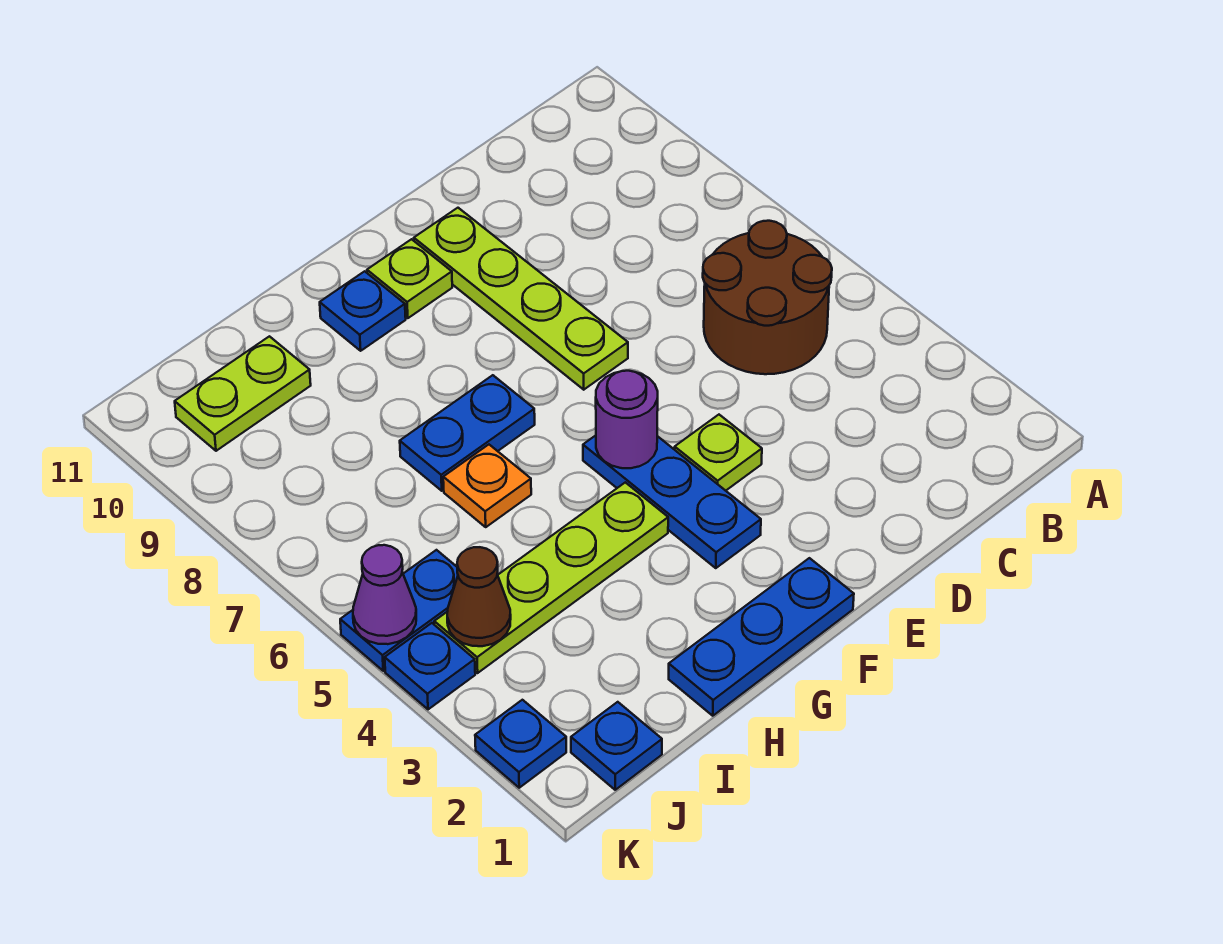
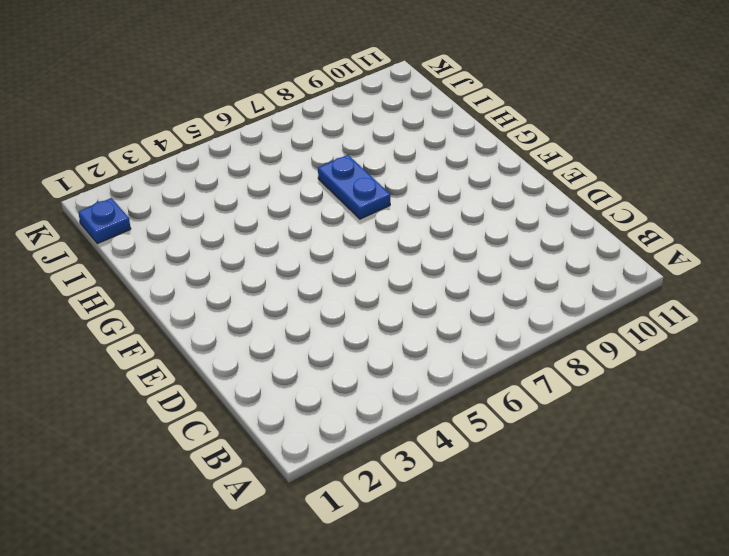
none -> brown 2x2 round brick [703,221,832,374]
none -> lime 1x1 plate [675,415,762,491]
none -> lime 1x4 plate [414,208,628,390]

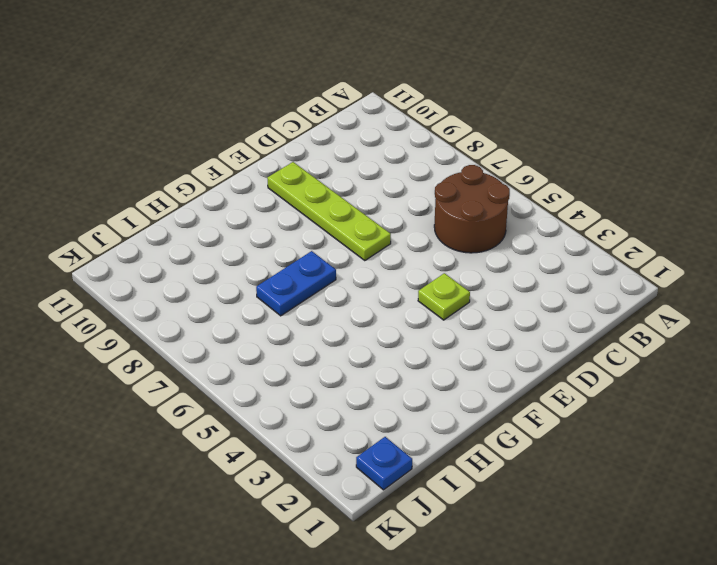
none -> blue 1x3 plate [669,558,854,716]
none -> blue 1x3 plate [583,435,761,568]
none -> lime 1x1 plate [367,239,452,318]

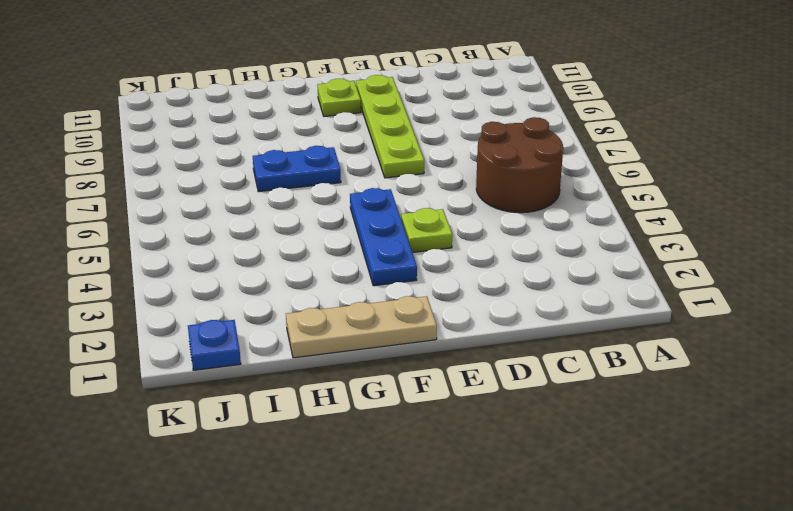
tan 1x3 plate [286,296,437,358] -> blue 1x3 plate [669,558,854,716]
none -> lime 1x4 plate [434,482,668,673]
none -> blue 1x1 plate [320,271,406,351]
none -> orange 1x1 plate [443,445,531,527]

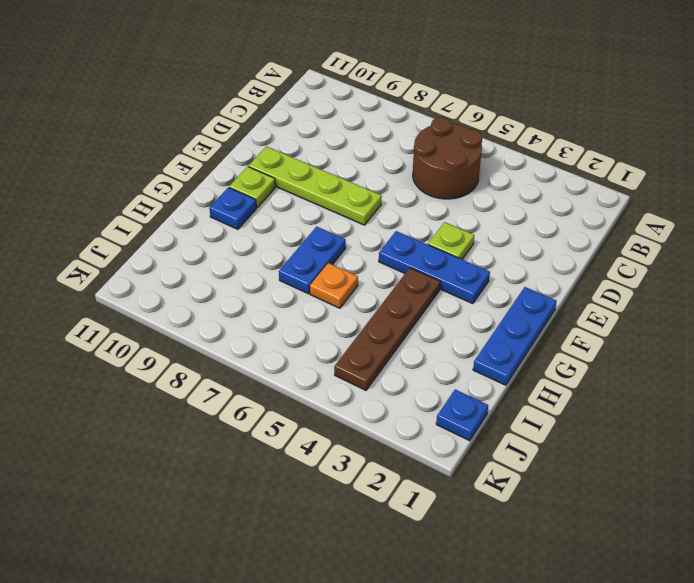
brown 1x4 plate [334,268,440,390] -> lime 1x4 plate [434,482,668,673]
none -> lime 1x2 plate [175,336,311,451]
none -> blue 1x2 plate [340,550,458,671]
none -> blue 1x1 plate [475,700,566,788]

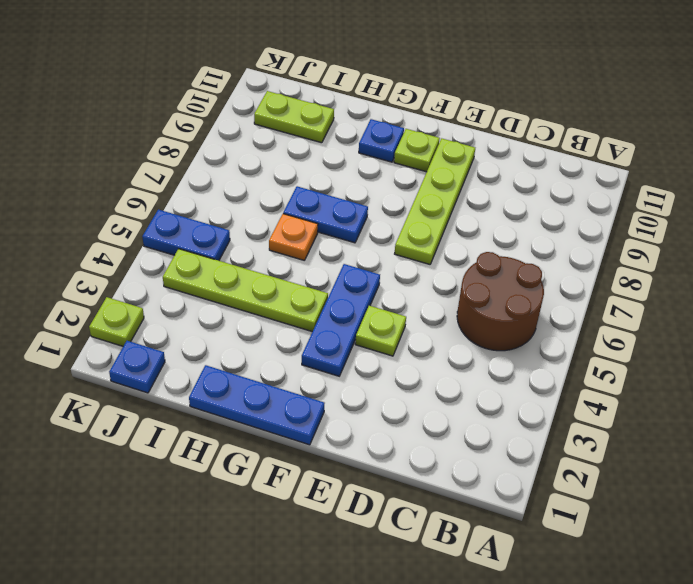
lime 1x1 plate [89,297,144,346] -> blue 1x1 plate [475,700,566,788]
none -> blue 1x1 plate [385,623,475,709]
none -> purple 1x1 round brick [596,371,658,468]
none -> brown 1x1 cone [447,547,511,646]

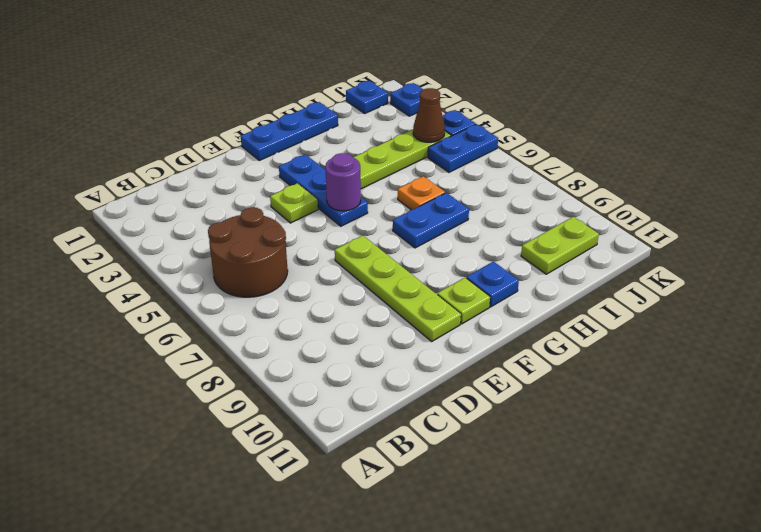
none -> purple 1x1 cone [353,545,416,644]

